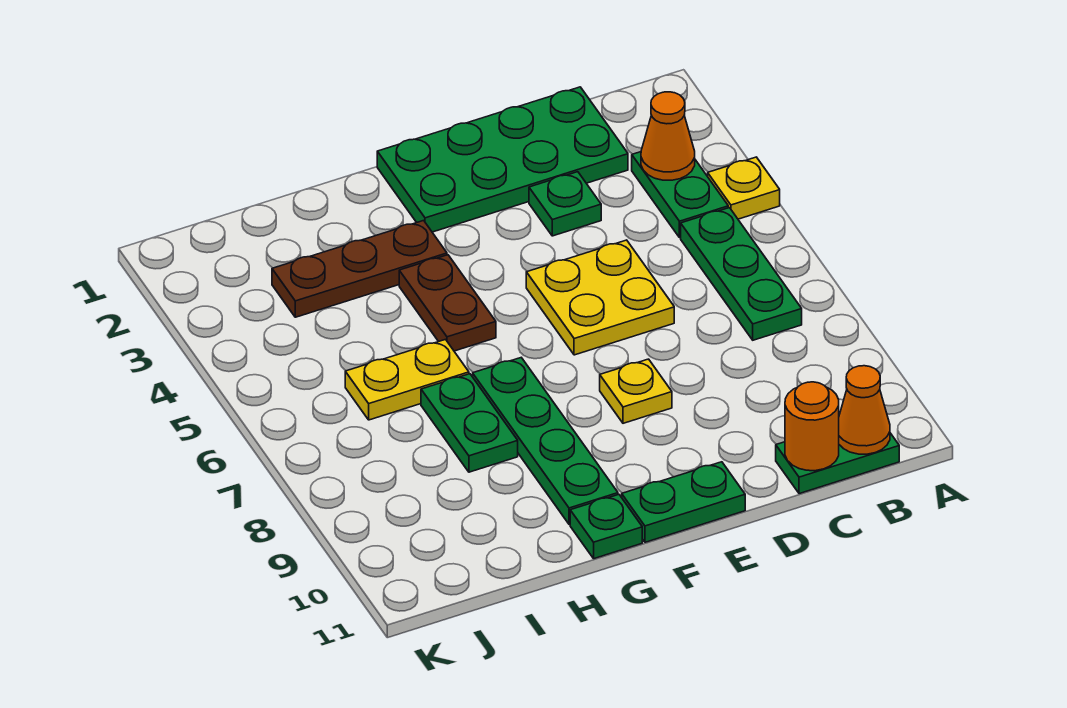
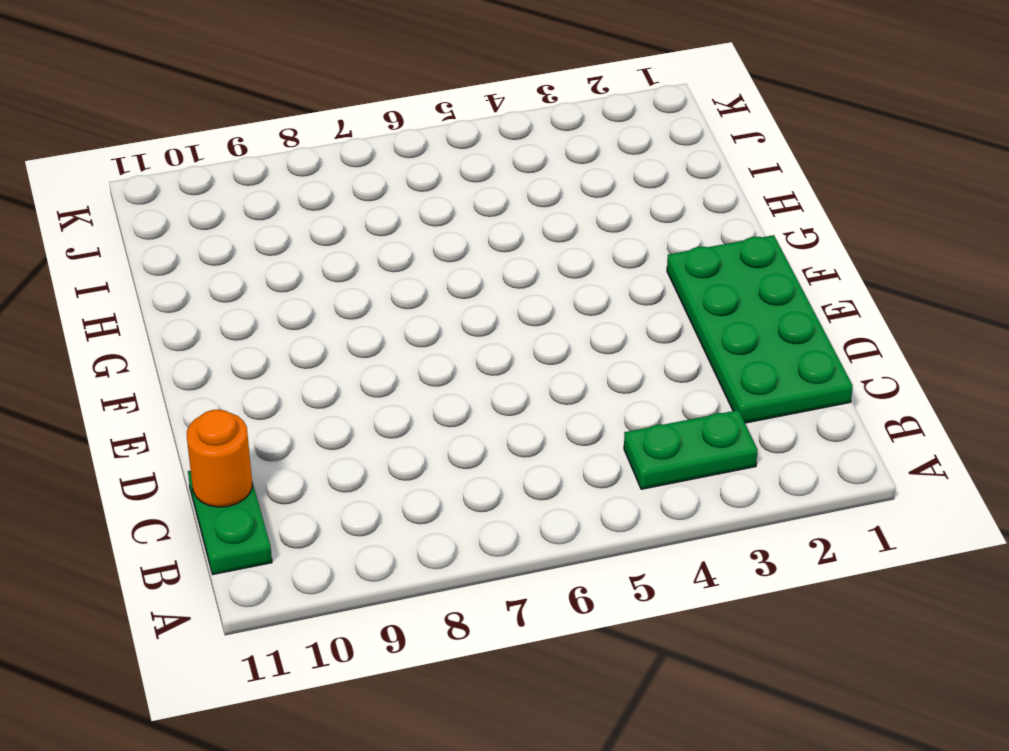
none -> yellow 1x1 plate [708,157,780,219]
none -> green 1x3 plate [681,208,802,340]
none -> green 1x1 plate [529,172,601,236]

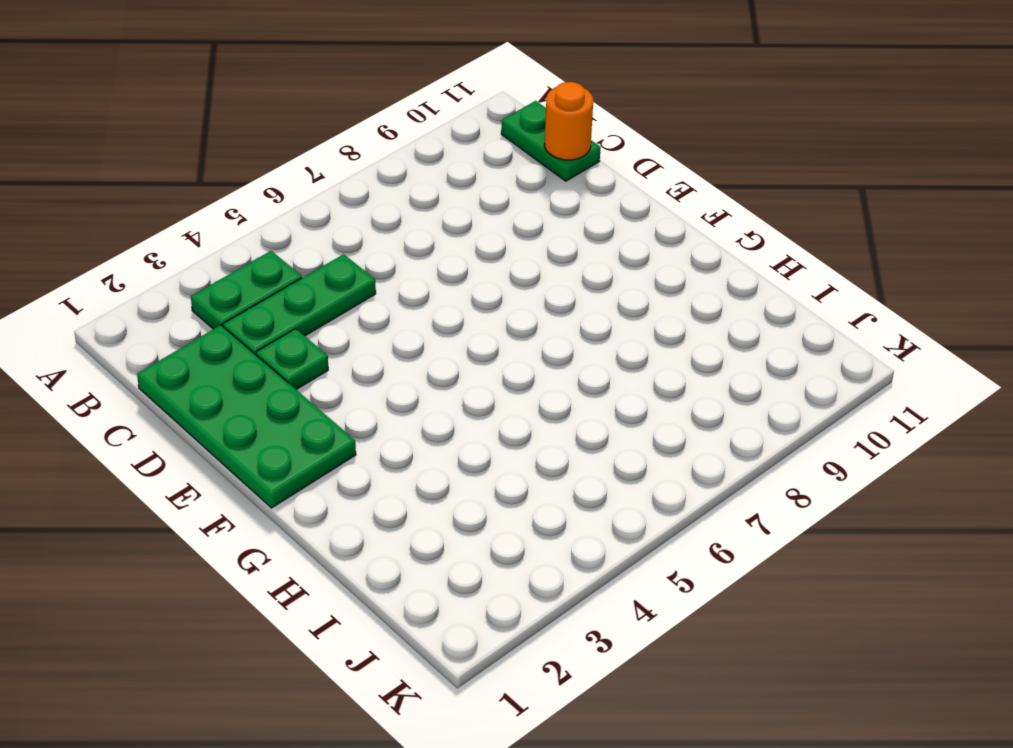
green 1x3 plate [223,254,376,355] -> green 1x3 plate moved to [681,208,802,340]
none -> yellow 1x1 plate [708,157,780,219]
none -> yellow 2x2 plate [526,240,674,355]
none -> yellow 1x1 plate [600,359,672,423]

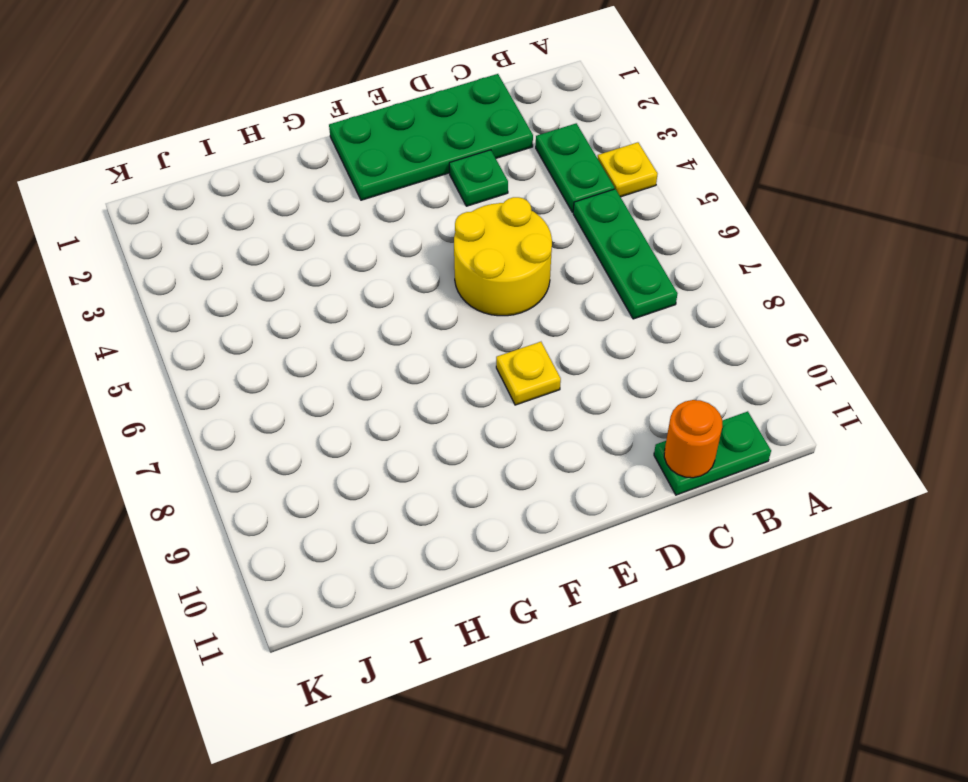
yellow 2x2 round brick [454,197,552,316] -> yellow 2x2 plate [526,240,674,355]
none -> green 1x2 plate [622,462,745,542]
none -> brown 1x3 plate [272,221,447,317]
none -> brown 1x2 plate [399,255,496,351]

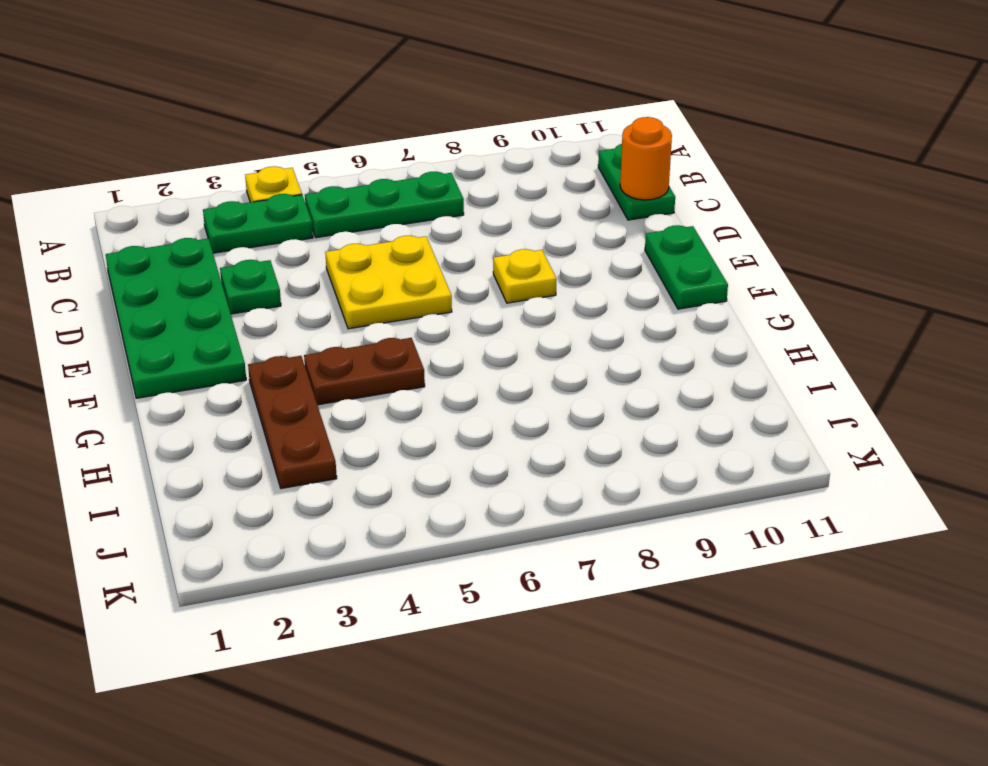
none -> green 1x4 plate [473,358,618,524]
none -> green 1x1 plate [570,494,642,559]
none -> yellow 1x2 plate [345,340,469,420]

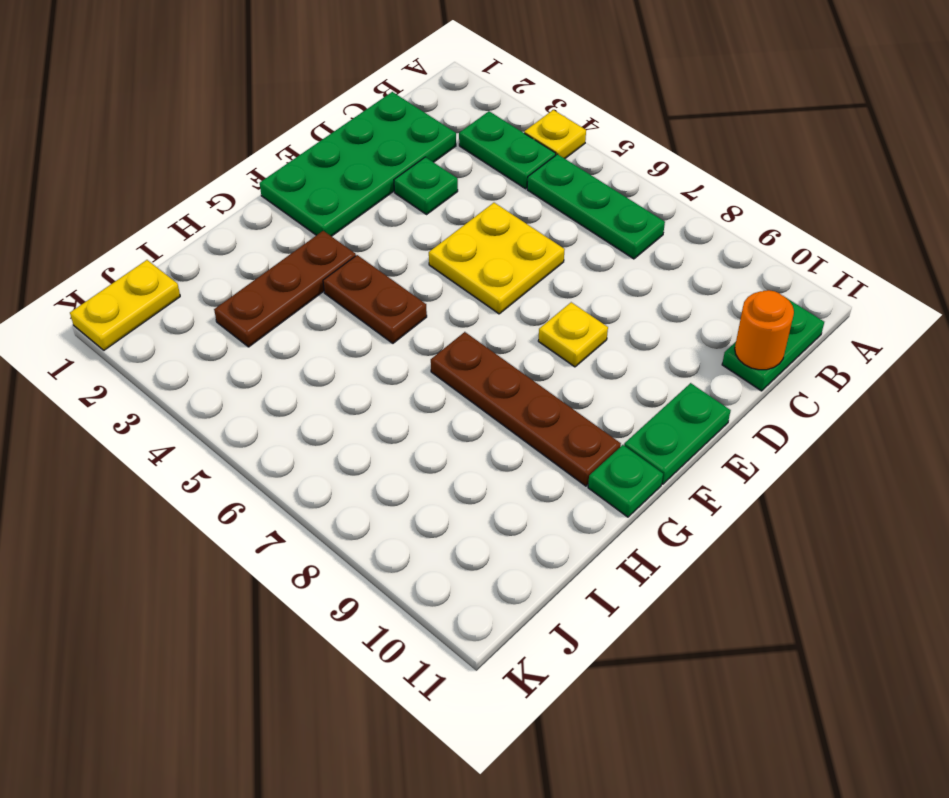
brown 1x4 plate [431,332,621,486] -> green 1x4 plate [473,358,618,524]
yellow 1x2 plate [70,260,180,350] -> yellow 1x2 plate moved to [345,340,469,420]
none -> green 1x2 plate [421,374,518,472]
none -> orange 1x1 cone [641,92,695,180]
none -> orange 1x1 cone [839,366,890,454]

